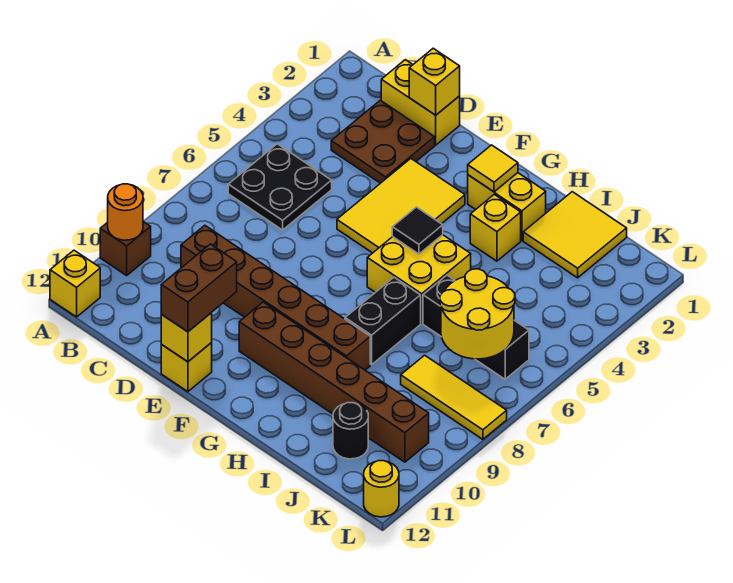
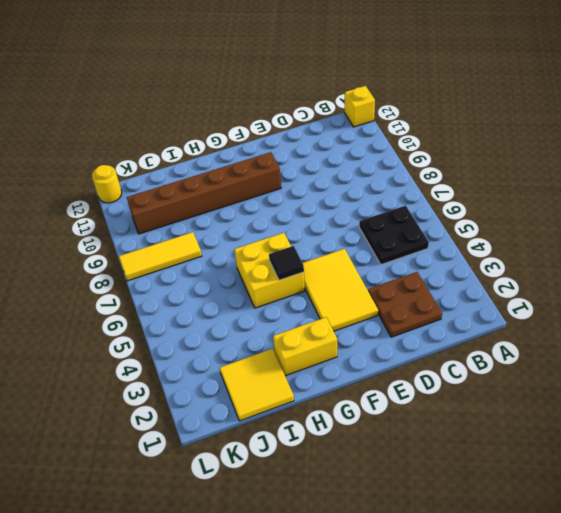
none -> brown 1x1 brick [100,222,151,275]
none -> yellow 1x2 brick [381,60,460,145]
none -> brown 1x6 brick [181,226,370,370]

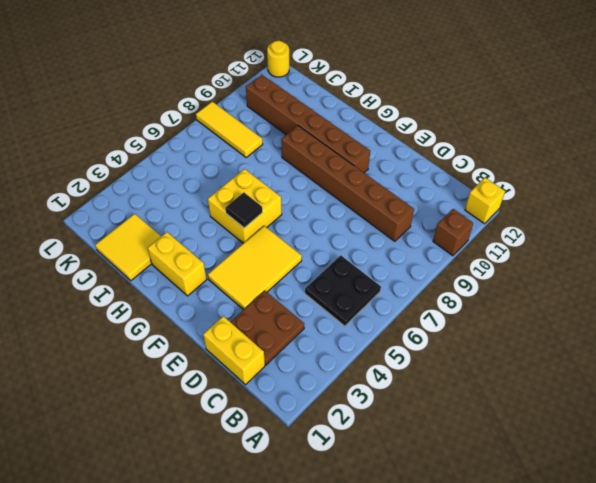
none -> yellow 1x1 brick [161,343,212,392]
none -> yellow 1x1 brick [470,194,521,261]
none -> black 1x2 brick [345,277,421,365]

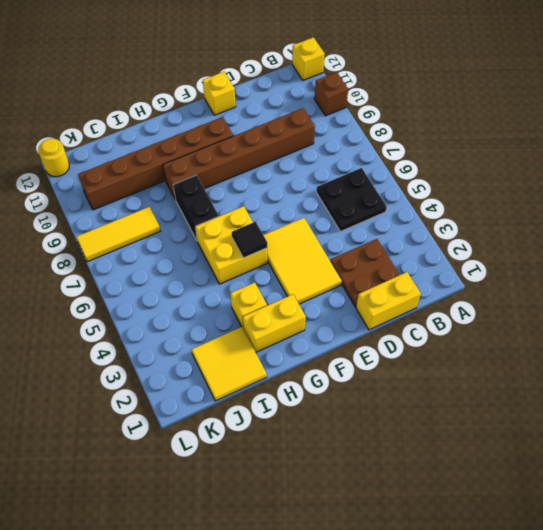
none -> black 1x3 brick [423,275,529,379]
none -> black 1x1 round brick [333,403,368,459]
none -> orange 1x1 round brick [108,184,143,240]

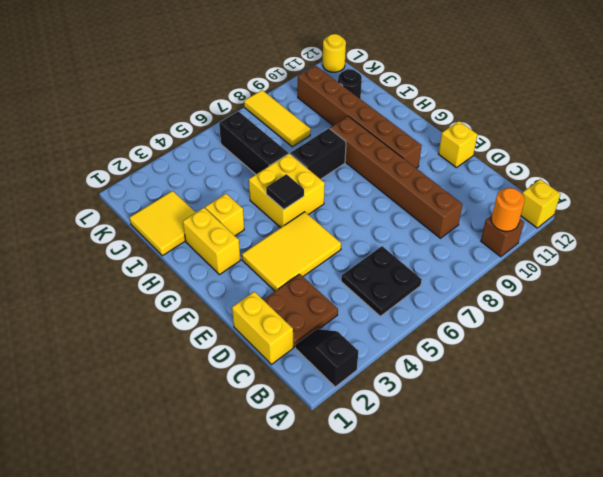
black 1x2 slope [295,329,358,387] -> none
none -> yellow 1x1 brick [409,48,460,115]
none -> yellow 1x1 brick [161,313,212,362]
none -> yellow 1x1 tile [468,145,518,192]

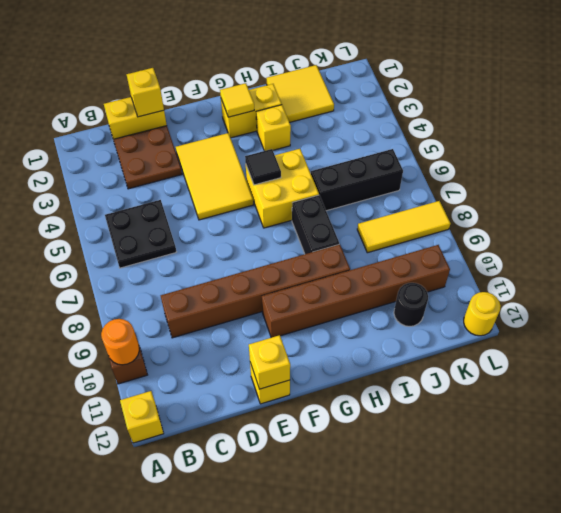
none -> yellow 2x2 round brick [440,269,515,359]
none -> brown 1x2 brick [161,244,237,332]

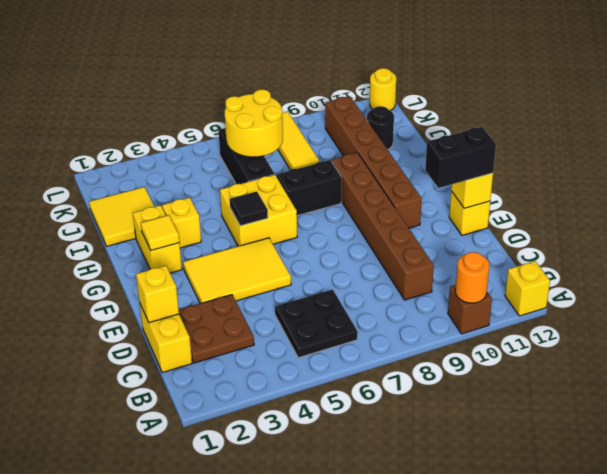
black 1x2 brick [425,127,496,188] -> brown 1x2 brick [161,244,237,332]

